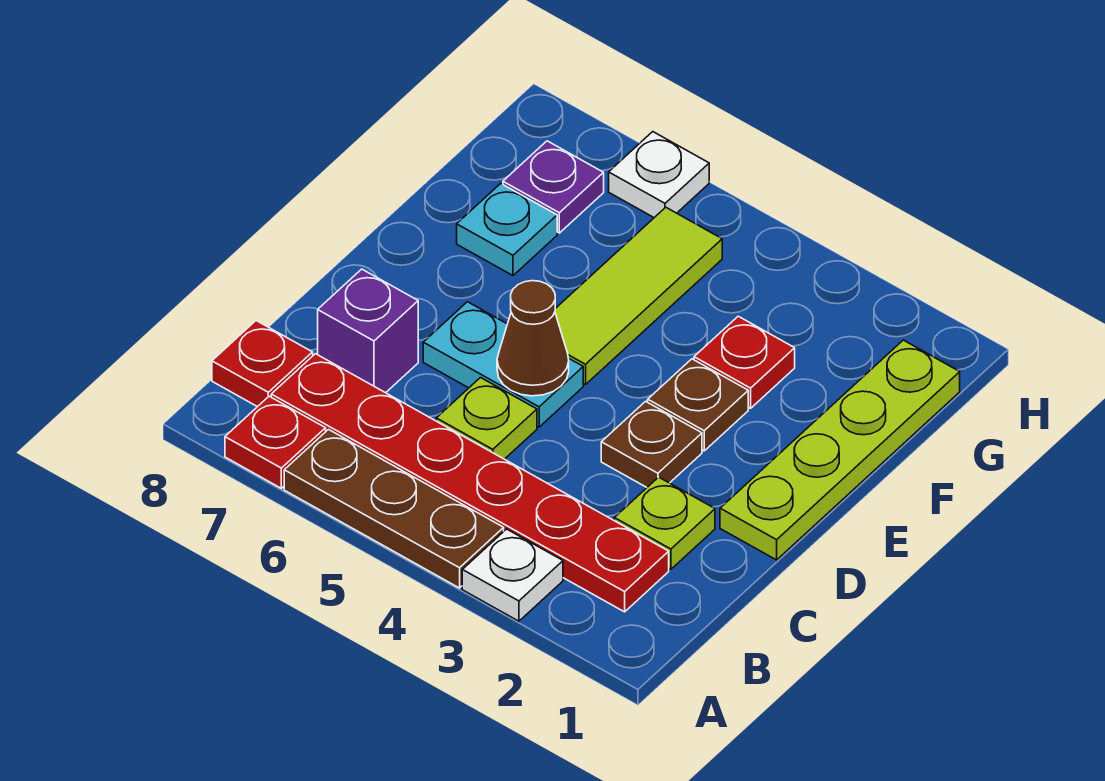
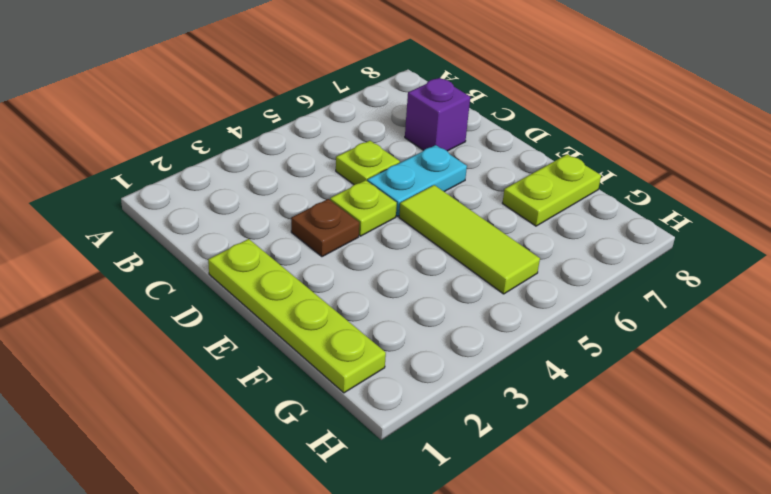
lime 1x1 plate [330,180,397,236] -> lime 1x1 plate moved to [614,477,715,569]
lime 1x2 plate [502,154,601,226] -> cyan 1x1 plate [457,183,557,275]
none -> white 1x1 plate [462,529,563,621]
none -> brown 1x3 plate [284,430,504,588]
none -> red 1x1 plate [225,396,326,488]

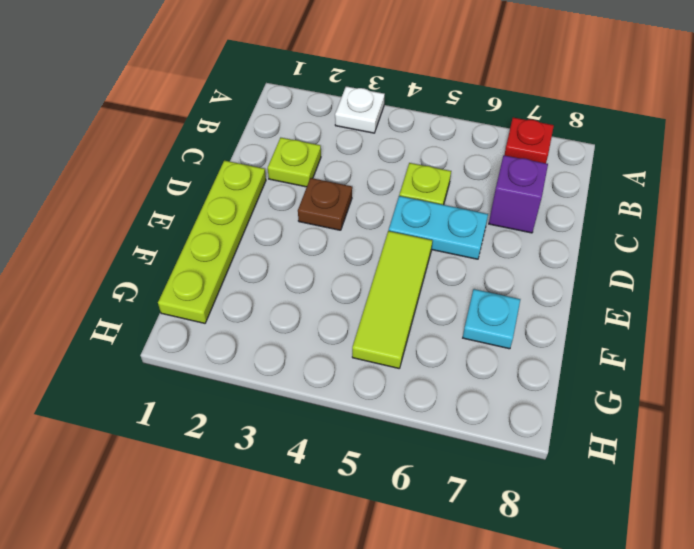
none -> brown 1x3 plate [284,430,504,588]
none -> red 1x6 plate [271,354,669,612]
none -> red 1x1 plate [212,321,313,407]

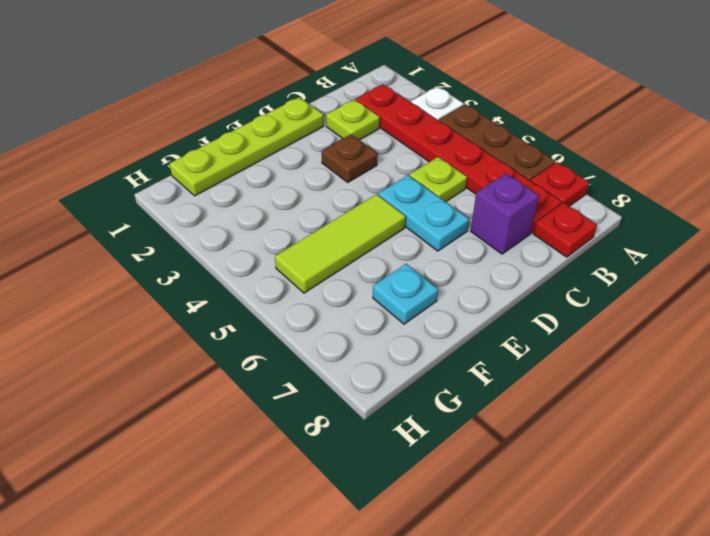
none -> brown 1x1 plate [648,359,748,451]
none -> red 1x1 plate [694,316,795,408]
none -> purple 1x1 plate [503,141,604,233]

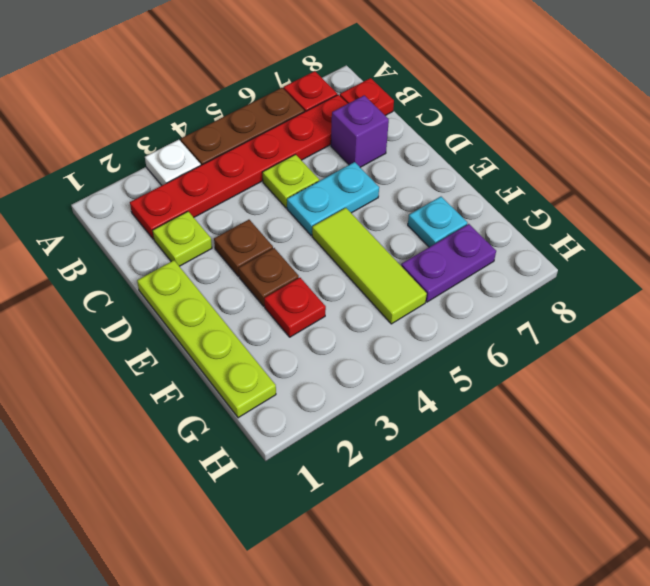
purple 1x2 plate [401,224,496,302] -> purple 1x1 plate [503,141,604,233]
none -> white 1x1 plate [609,132,709,218]
none -> brown 1x1 cone [497,281,569,396]

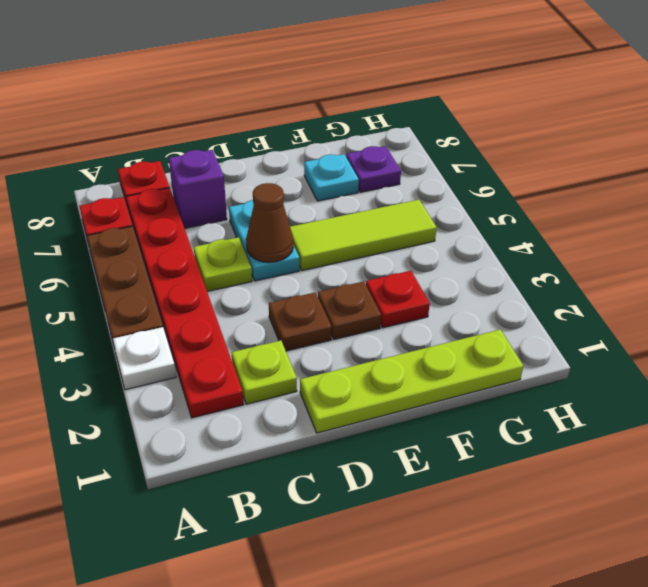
none -> white 1x1 plate [609,132,709,218]

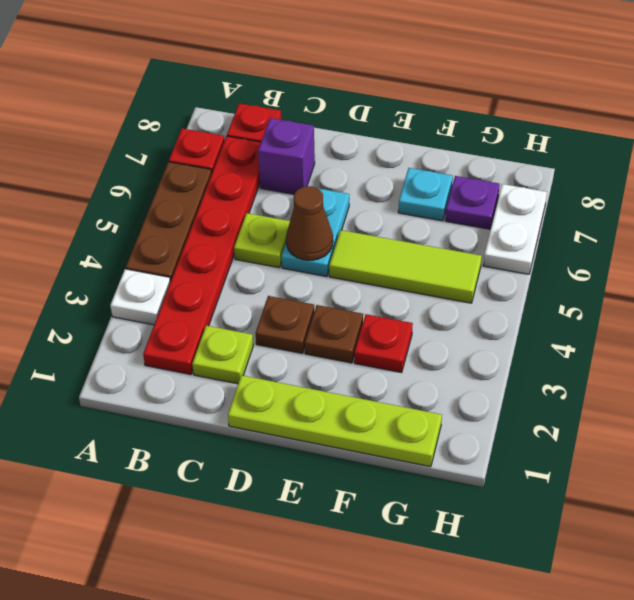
white 1x2 plate [483,184,547,274] -> white 1x1 plate [609,132,709,218]

